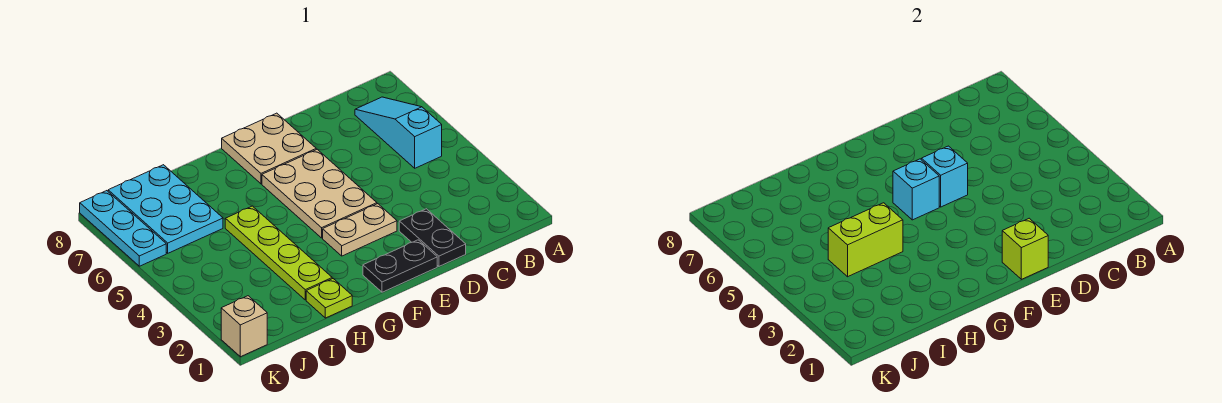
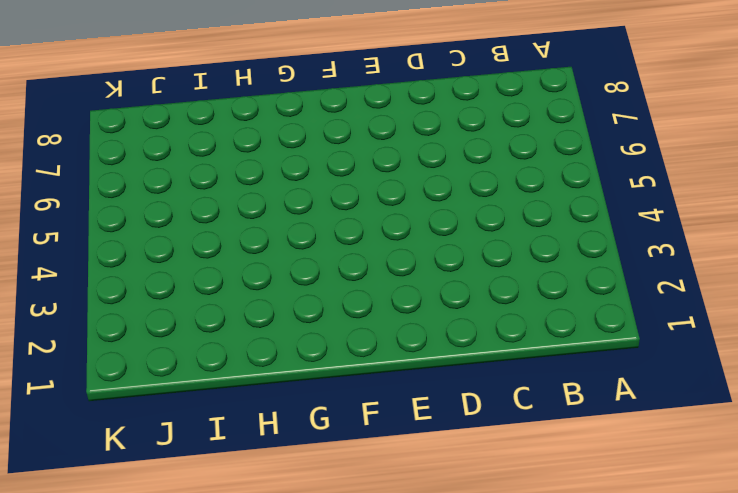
none -> cyan 1x3 slope [355,97,442,168]
none -> black 1x2 plate [399,209,466,266]
none -> black 1x2 plate [363,240,437,292]

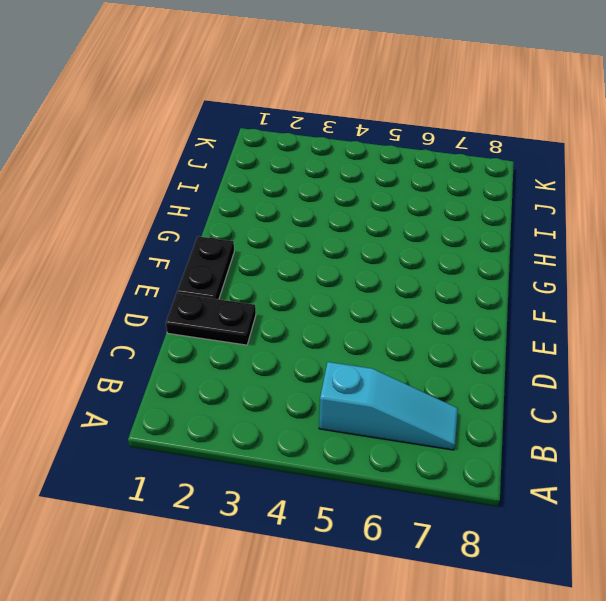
none -> tan 1x2 plate [323,204,397,256]
none -> tan 2x3 plate [262,149,377,238]
none -> tan 2x2 plate [222,113,316,184]

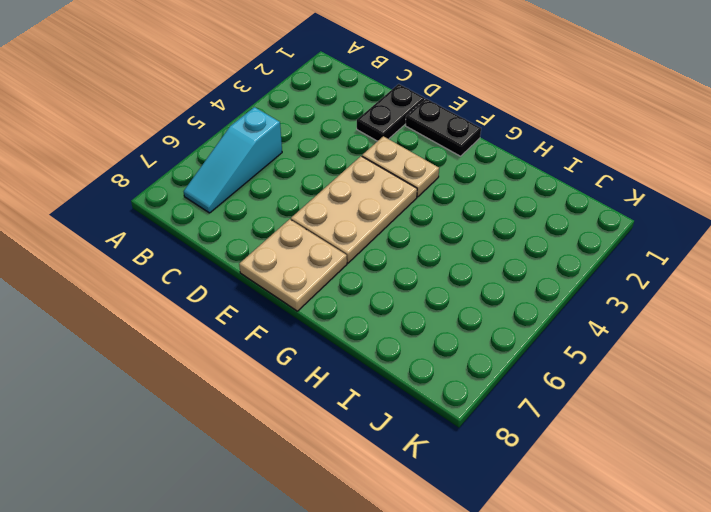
none -> lime 1x1 plate [306,278,352,318]
none -> lime 1x4 plate [225,206,332,300]
none -> cyan 2x3 plate [108,165,223,253]

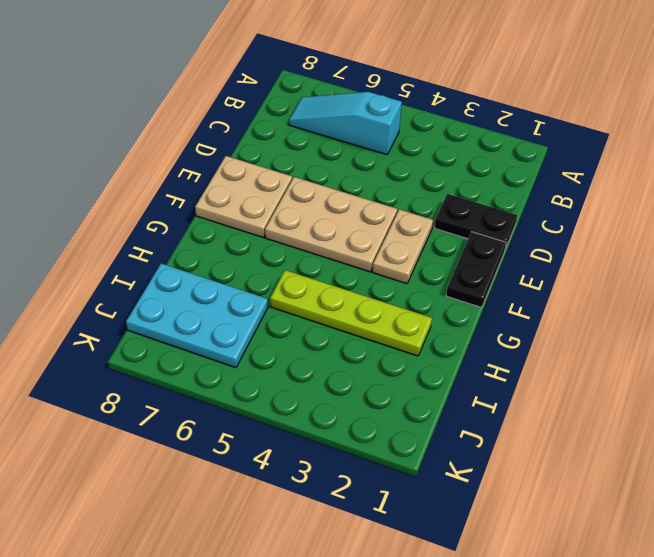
none -> lime 1x1 plate [306,278,352,318]
none -> tan 1x1 brick [221,296,267,357]
none -> cyan 1x3 plate [80,191,166,266]

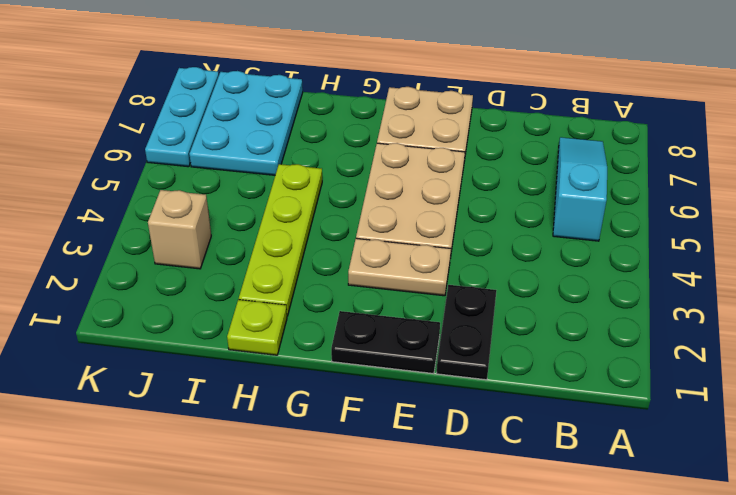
tan 1x1 brick [148,190,211,269] -> tan 1x1 brick moved to [221,296,267,357]
none -> lime 1x1 brick [1002,218,1048,279]
none -> cyan 1x1 brick [921,146,968,207]
none -> cyan 1x1 brick [893,159,939,220]

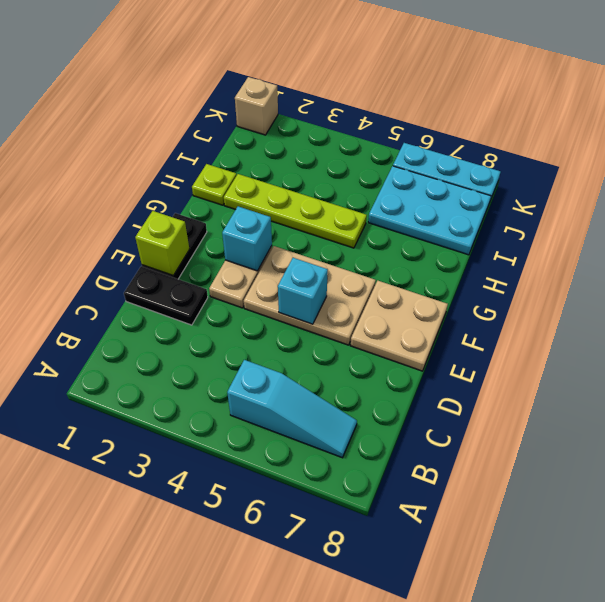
cyan 1x1 brick [222,206,272,271] -> cyan 1x1 brick moved to [893,159,939,220]
none -> lime 1x2 brick [828,203,903,277]

